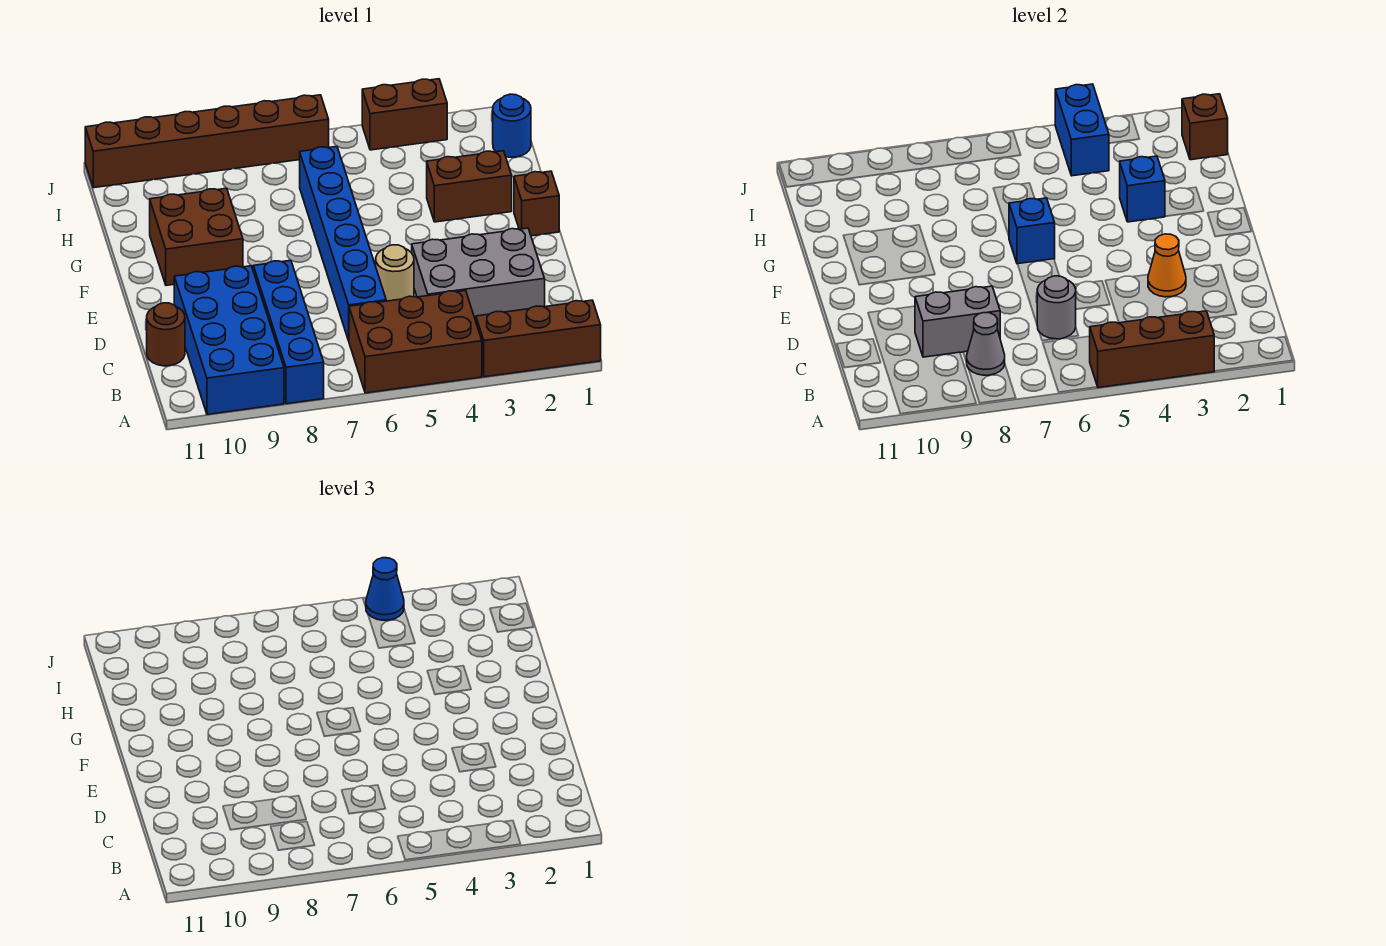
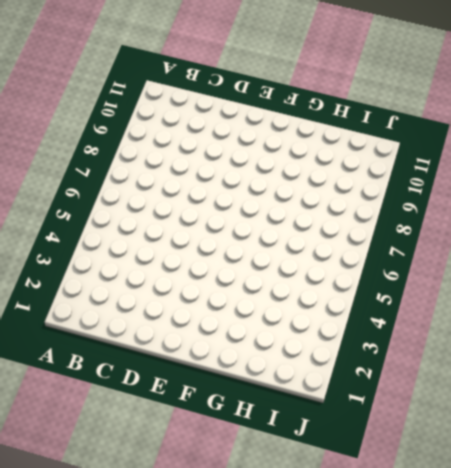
none -> brown 1x3 brick [476,300,601,377]
none -> brown 2x3 brick [349,291,482,393]
none -> blue 1x4 brick [253,260,324,404]

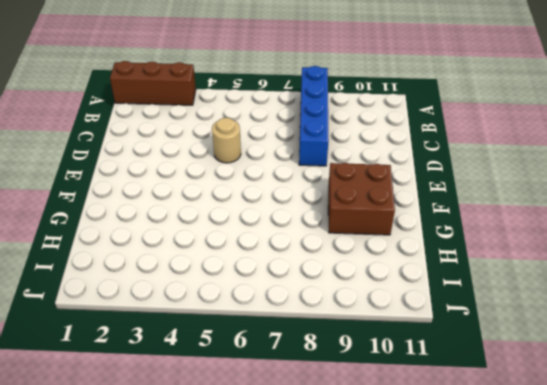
none -> brown 2x3 brick [349,291,482,393]
none -> blue 2x4 brick [174,266,284,414]
none -> grey 2x3 brick [412,228,545,321]

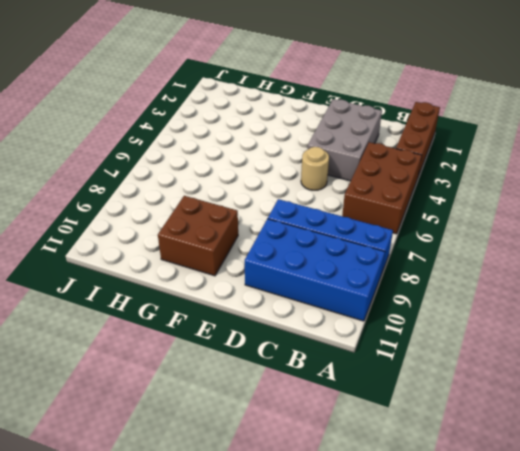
none -> blue 1x6 brick [300,147,386,341]
none -> brown 1x1 round brick [147,303,185,366]
none -> brown 1x1 brick [514,171,559,236]

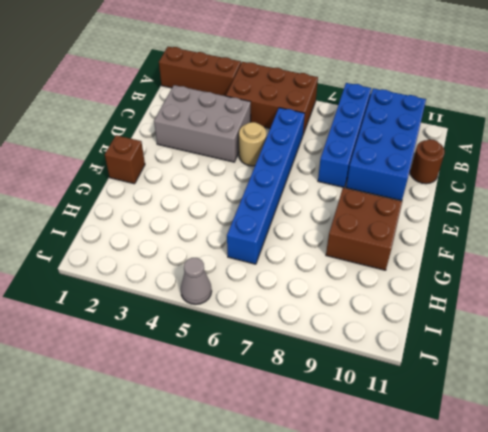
grey 1x1 cone [181,258,212,304] -> grey 1x1 cone moved to [967,313,1005,375]
none -> brown 1x2 brick [427,151,512,222]
none -> blue 1x1 round brick [493,94,531,157]
none -> brown 1x2 brick [362,79,447,150]

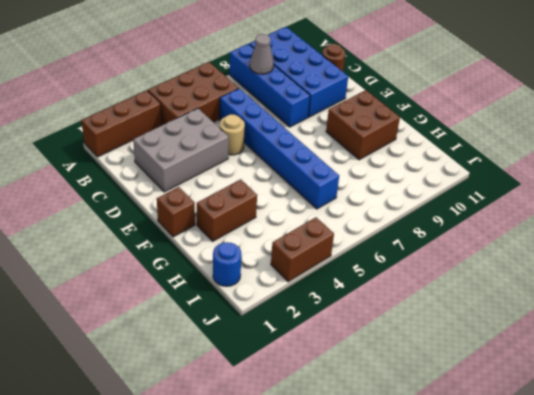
none -> brown 1x6 brick [85,95,329,188]
none -> brown 1x3 brick [1090,311,1214,388]
none -> grey 1x1 round brick [1037,276,1076,339]

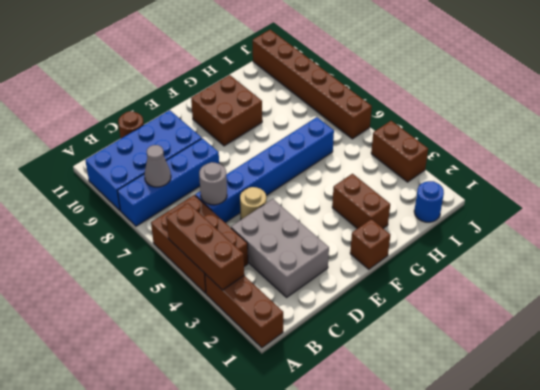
none -> grey 1x2 brick [915,286,1000,357]
none -> orange 1x1 cone [1148,234,1186,297]
none -> blue 1x1 brick [1009,198,1055,264]

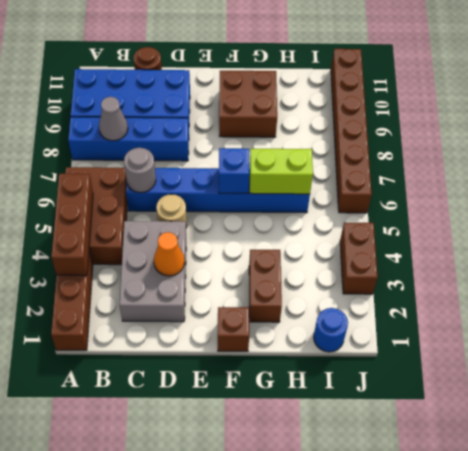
lime 1x2 brick [249,149,313,194] -> none
none -> grey 1x2 brick [915,286,1000,357]
none -> blue 1x1 brick [1120,156,1165,222]
none -> brown 1x1 brick [1182,94,1228,160]

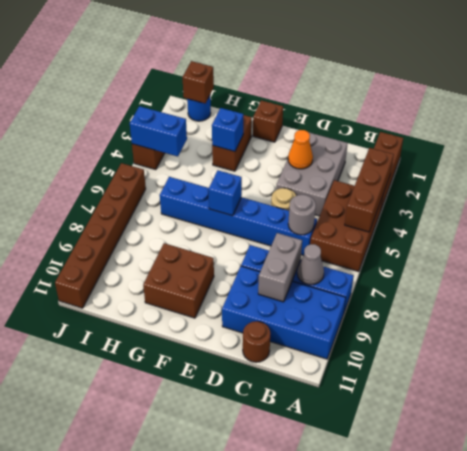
none -> blue 1x1 cone [366,558,404,620]

